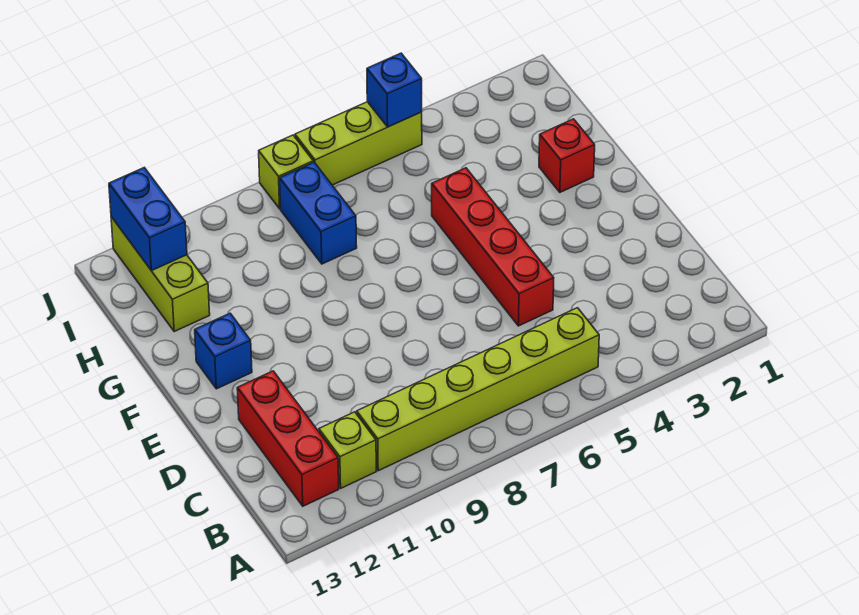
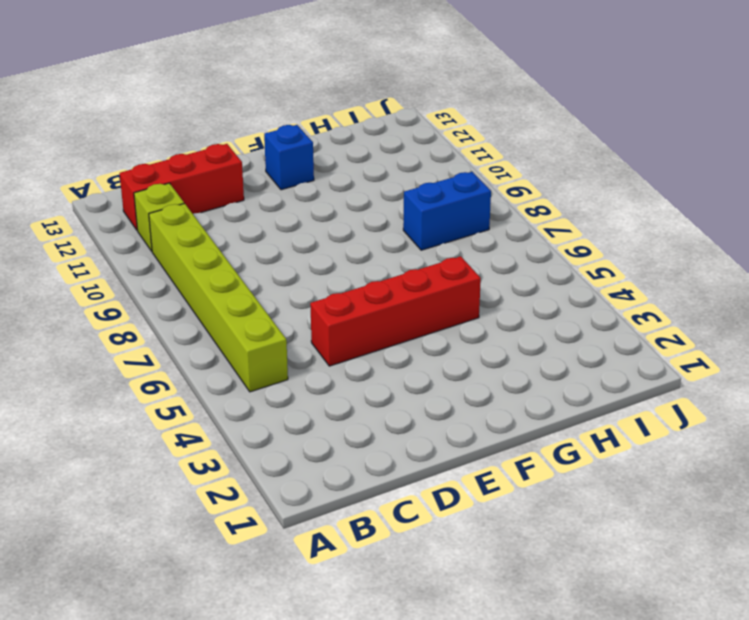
none -> red 1x1 brick [539,119,595,192]
none -> lime 1x3 brick [111,217,210,331]
none -> lime 1x3 brick [295,102,422,185]

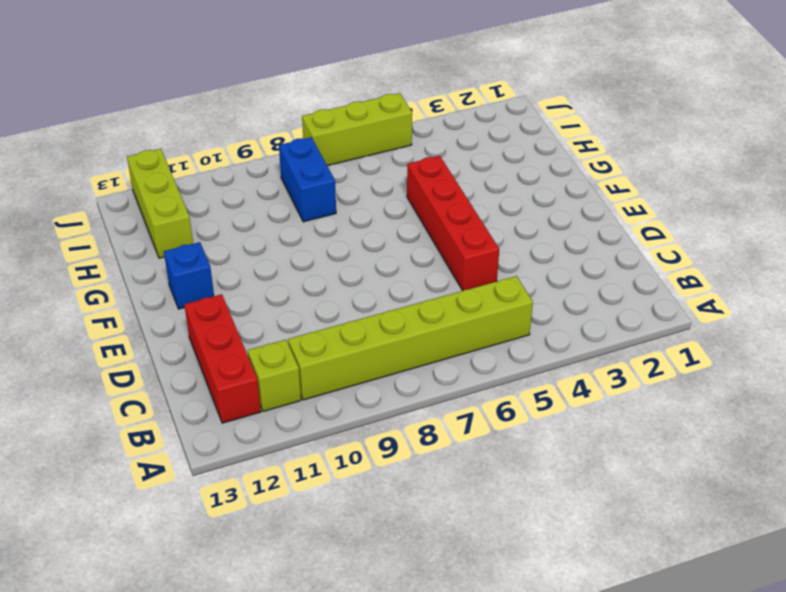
none -> red 1x1 brick [539,119,595,192]
none -> lime 1x1 brick [259,135,313,209]
none -> blue 1x2 brick [109,168,187,271]

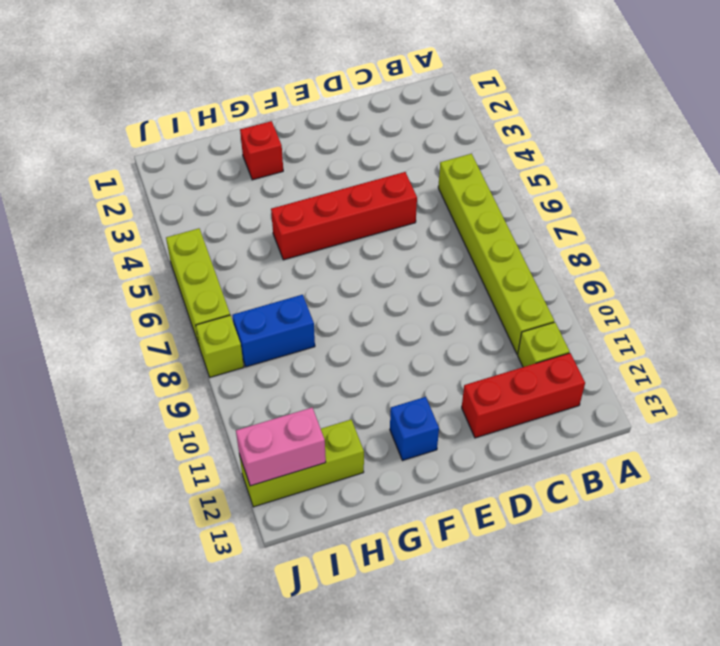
pink 1x2 brick [236,407,326,486] -> blue 1x2 brick [109,168,187,271]
none -> blue 1x1 brick [367,53,422,127]

